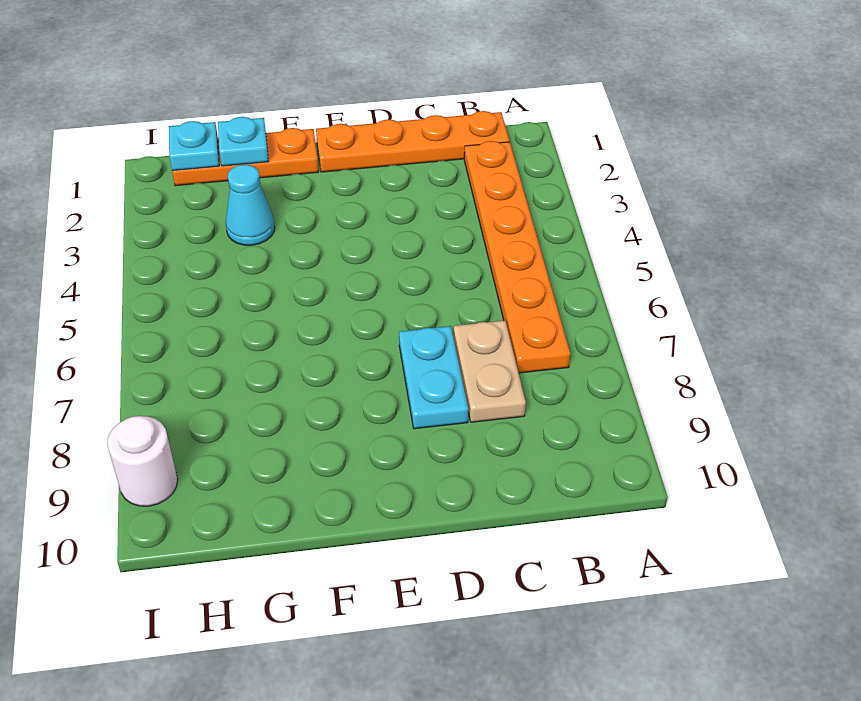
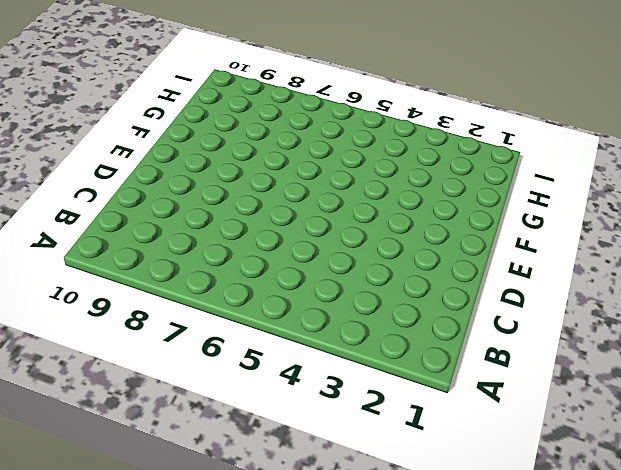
none -> orange 1x4 plate [316,111,510,172]
none -> orange 1x6 plate [464,141,570,373]

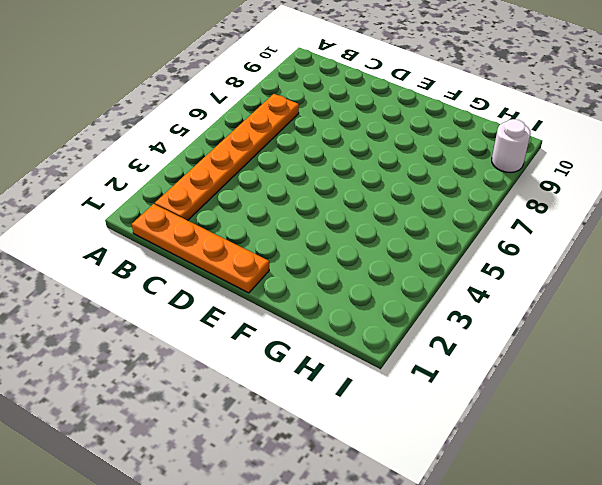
none -> tan 1x2 plate [454,320,526,422]
none -> cyan 1x2 plate [399,326,468,429]

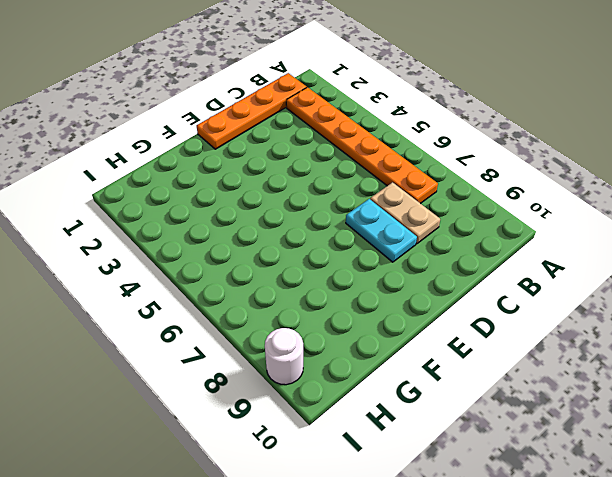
none -> orange 1x3 plate [172,128,319,186]
none -> cyan 1x1 cone [226,165,275,245]

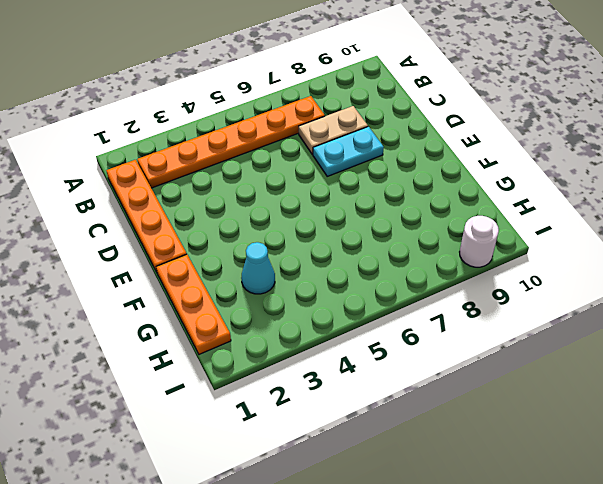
none -> cyan 1x1 plate [218,117,268,166]
none -> cyan 1x1 plate [169,121,219,171]

